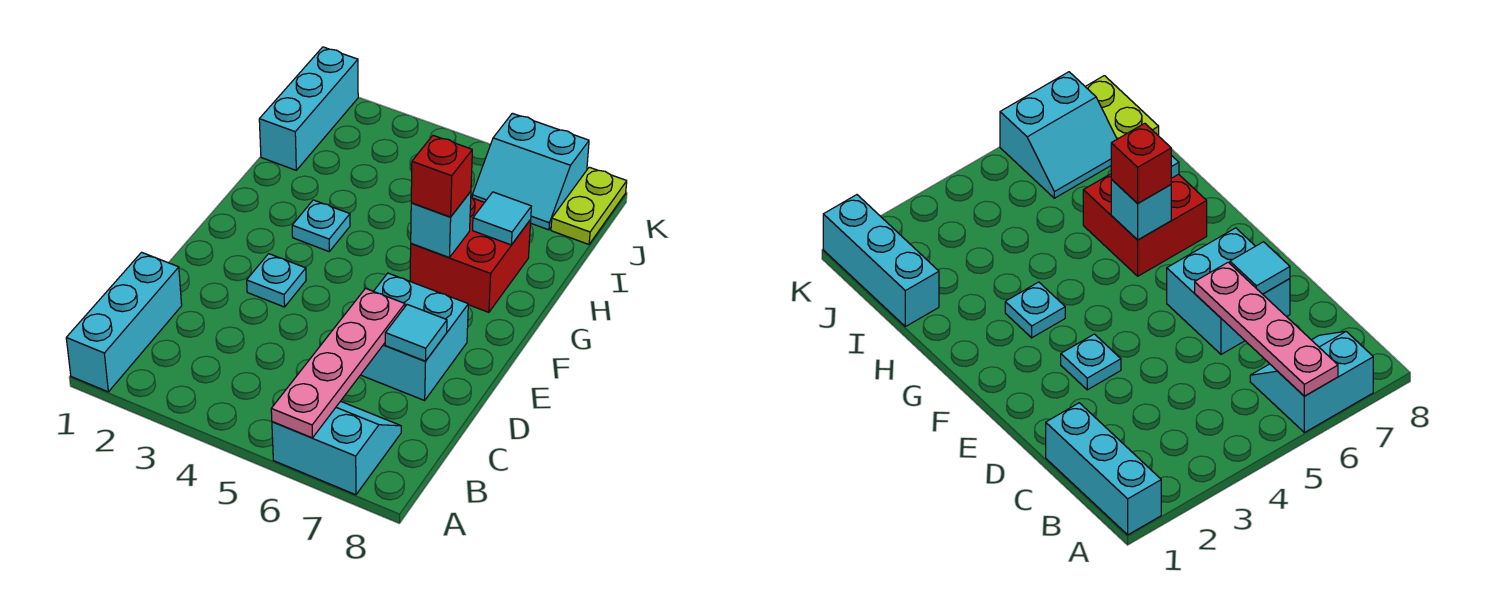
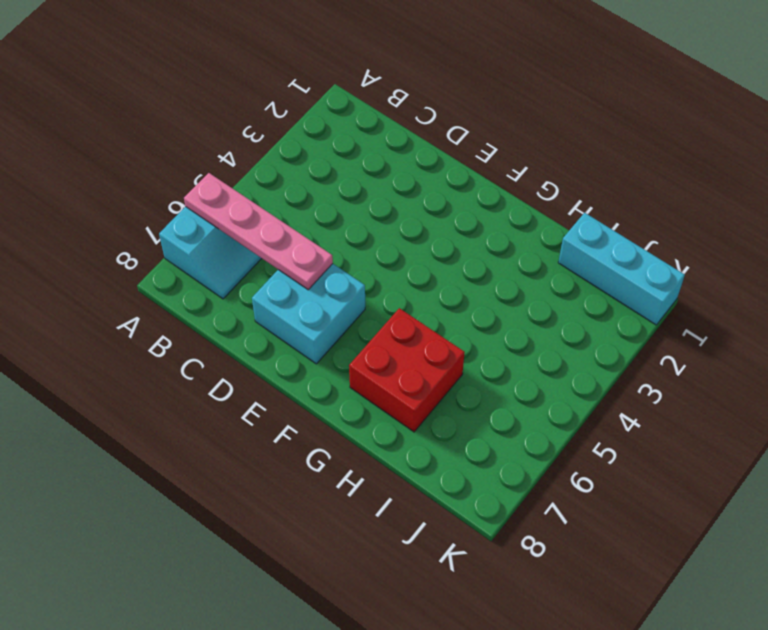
none -> cyan 1x3 brick [66,252,182,392]
none -> cyan 1x1 plate [247,254,306,307]
none -> cyan 1x1 plate [292,200,350,251]

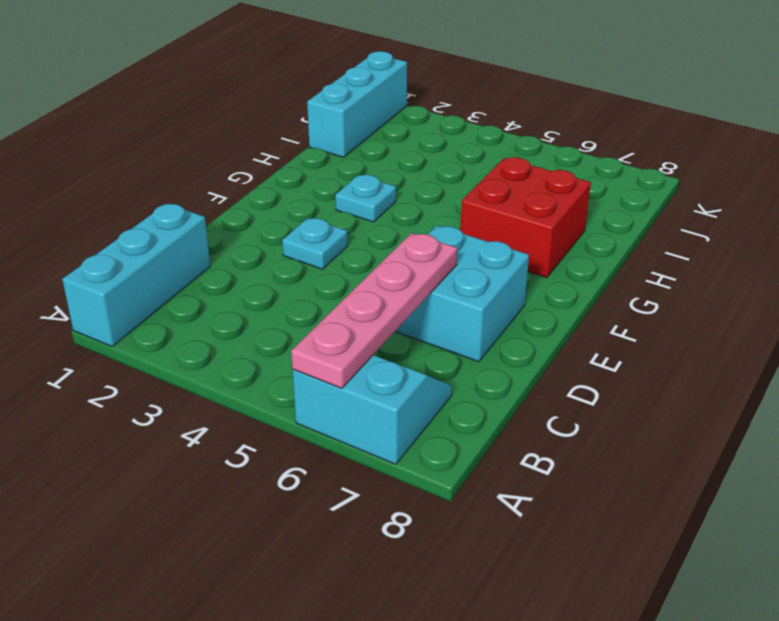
none -> cyan 2x2 slope [472,113,589,230]
none -> lime 1x2 plate [551,167,627,244]
none -> cyan 1x1 tile [385,305,447,361]

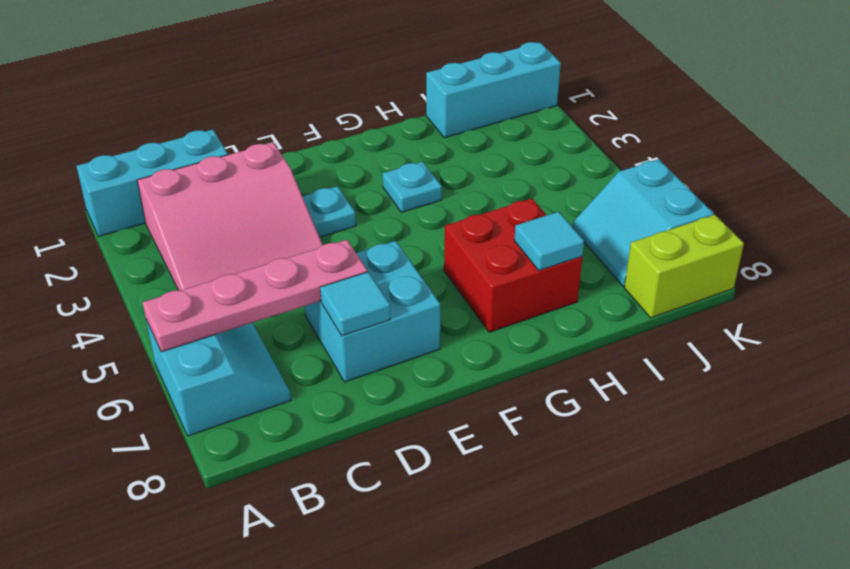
pink 3x3 slope [137,143,323,291] -> none
lime 1x2 brick [624,215,744,318] -> lime 1x2 plate [551,167,627,244]
none -> cyan 1x1 brick [411,192,471,257]
none -> red 1x1 brick [411,135,472,217]

